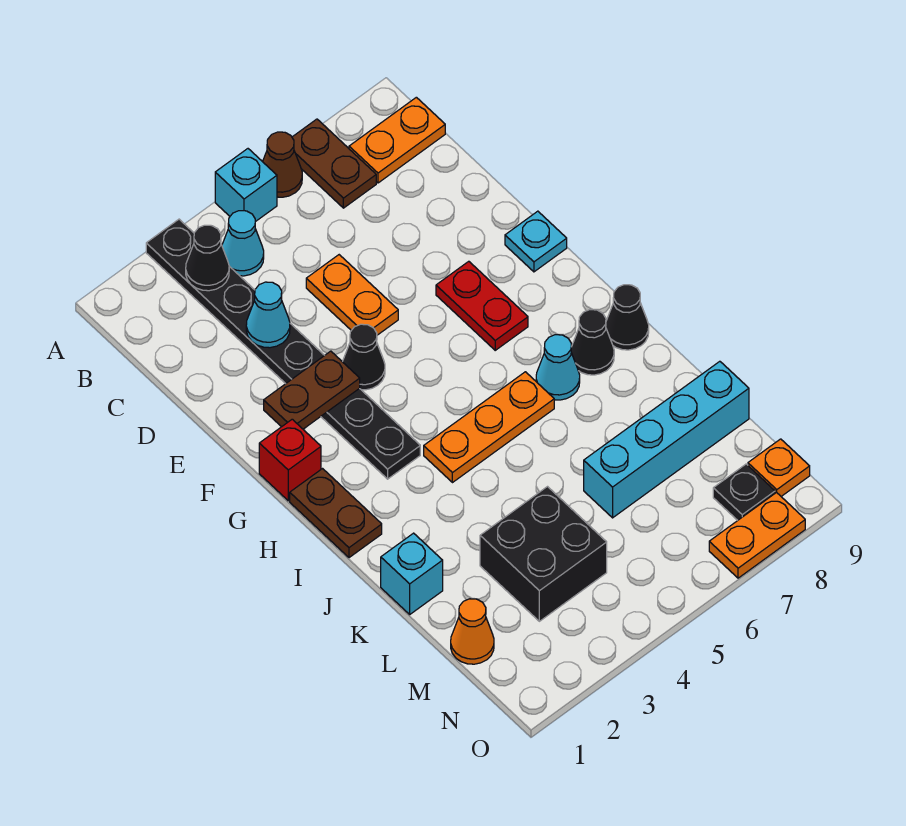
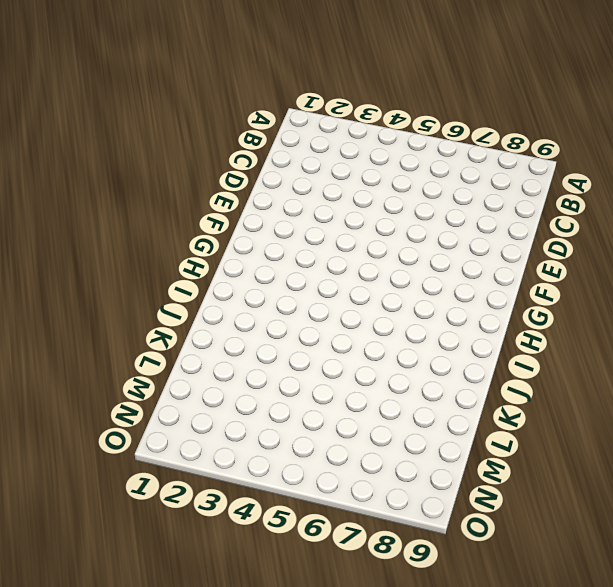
none -> black 1x8 plate [146,219,420,479]
none -> cyan 1x1 brick [215,149,277,222]
none -> brown 1x1 cone [263,132,302,197]

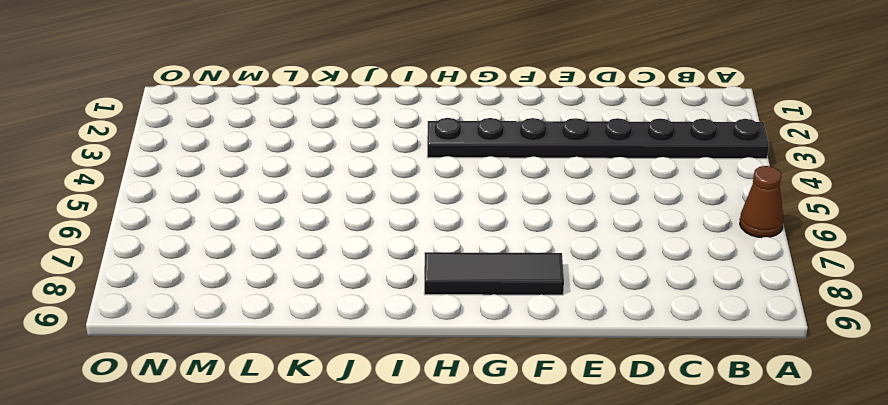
black 1x3 tile [424,252,564,295] -> none
none -> cyan 1x1 brick [215,149,277,222]
none -> brown 1x2 plate [292,119,376,208]
none -> cyan 1x1 cone [222,211,264,276]

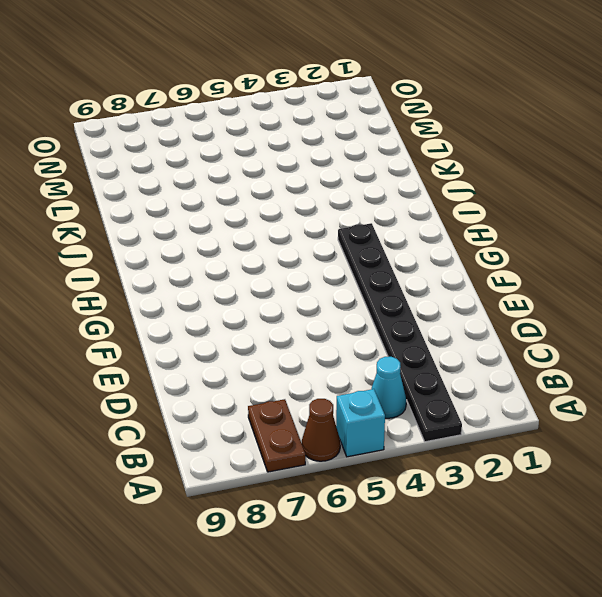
none -> orange 1x2 plate [349,97,445,183]
none -> orange 1x2 plate [306,255,398,335]
none -> black 1x1 cone [343,324,385,390]

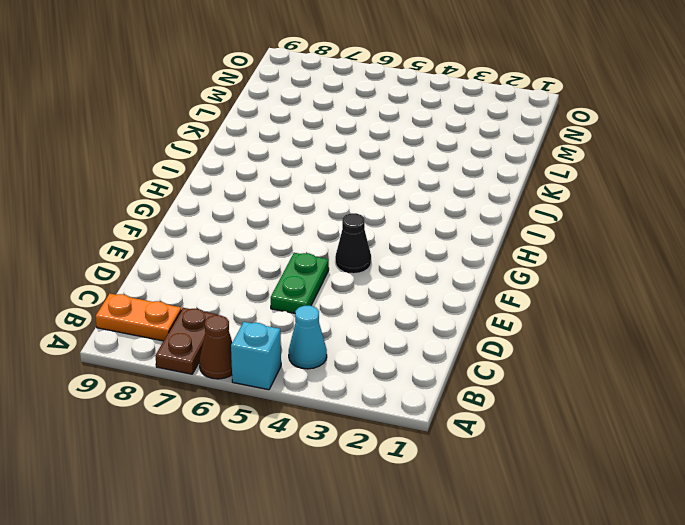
green 1x2 plate [271,253,329,313] -> orange 1x2 plate [306,255,398,335]
none -> black 1x8 plate [146,219,420,479]
none -> red 1x2 plate [436,261,528,350]
none -> cyan 1x1 plate [505,211,567,272]

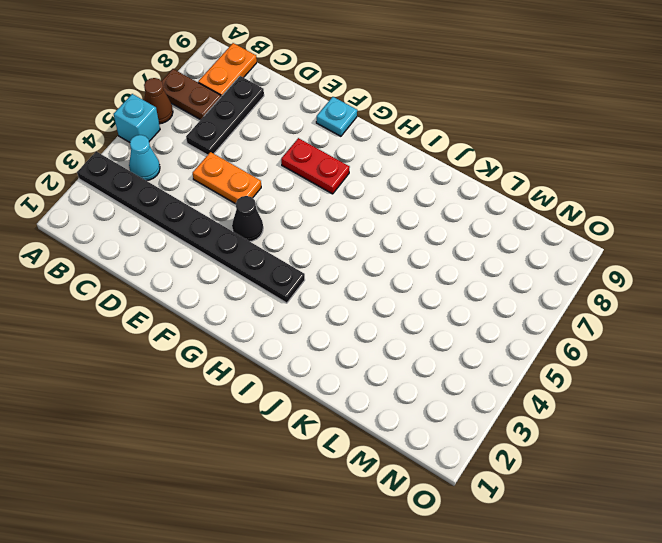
black 1x3 plate [186,76,264,155] -> none
none -> red 1x1 brick [259,419,321,501]
none -> brown 1x2 plate [290,469,382,558]
none -> orange 1x3 plate [424,372,554,483]

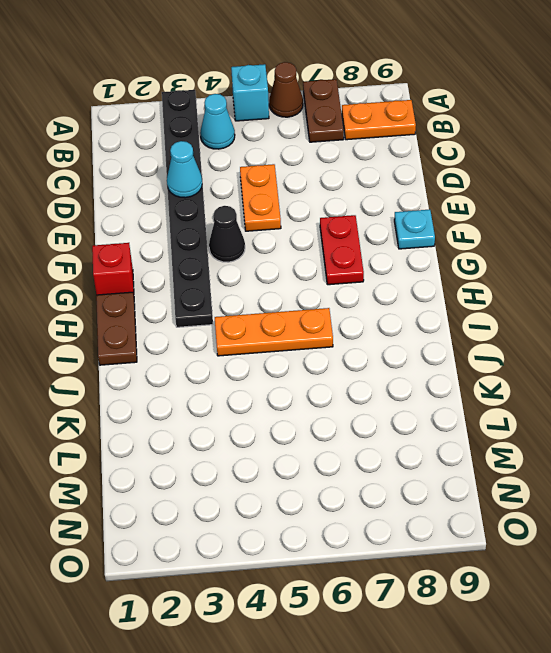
none -> cyan 1x1 cone [536,335,580,400]
none -> black 1x1 cone [571,310,614,375]
none -> black 1x1 cone [606,285,649,350]

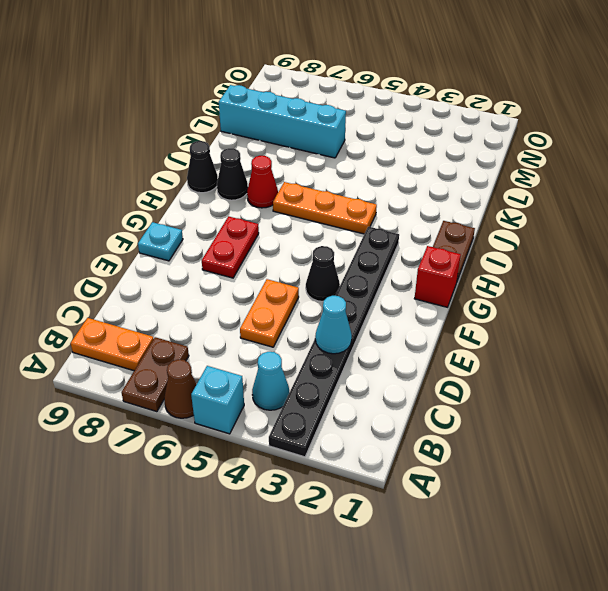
red 1x1 cone [247,156,278,208] -> cyan 1x1 cone [536,335,580,400]
none -> cyan 1x1 brick [381,533,443,614]
none -> black 2x2 brick [480,487,607,621]
none -> orange 1x1 cone [451,599,494,664]

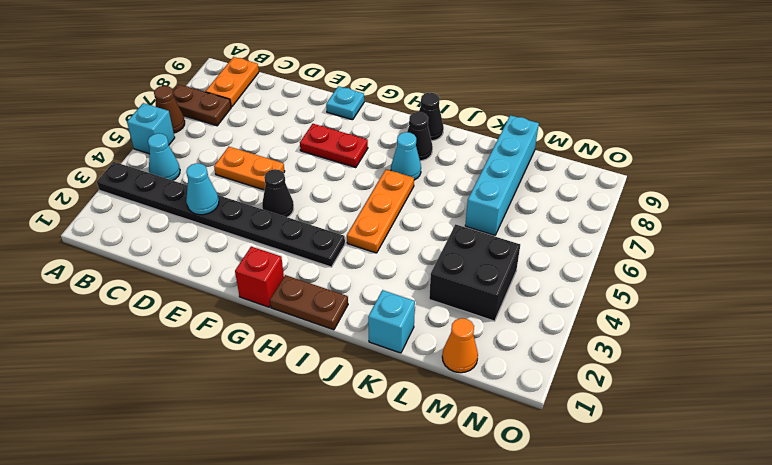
none -> black 1x1 plate [713,464,775,520]
none -> orange 1x1 plate [748,439,810,496]
none -> orange 1x2 plate [709,492,805,578]

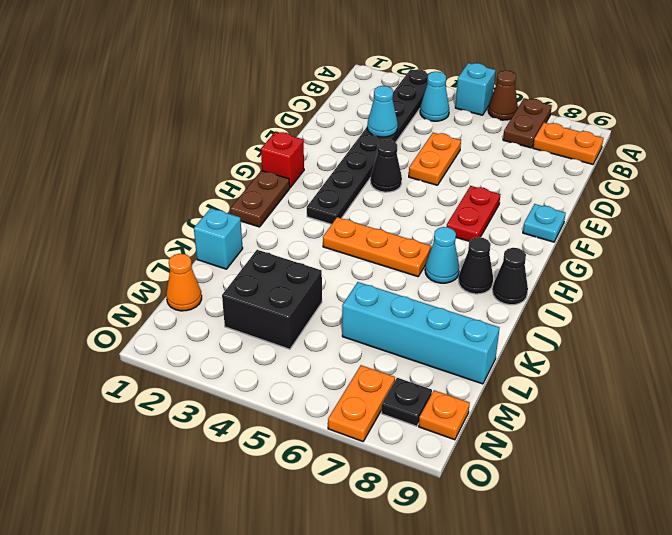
orange 1x2 plate [328,365,395,441] -> orange 1x2 plate turned to [709,492,805,578]
none -> black 1x1 cone [186,225,229,291]
none -> brown 1x2 plate [264,351,360,429]

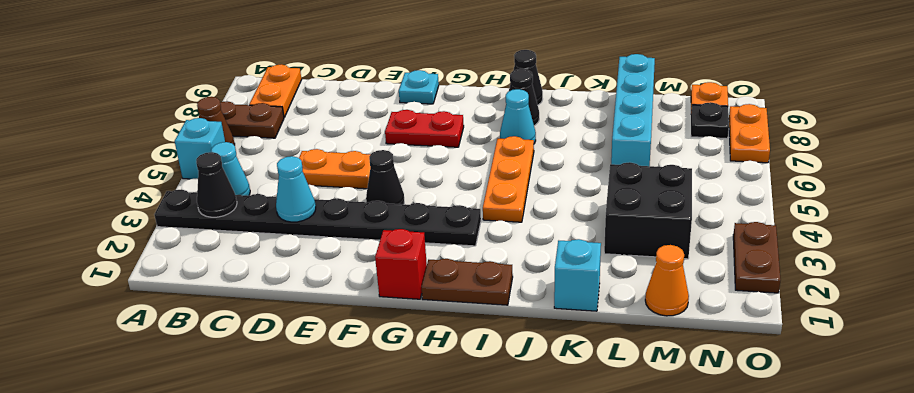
brown 1x2 plate [733,222,781,293] -> brown 1x2 plate moved to [264,351,360,429]

